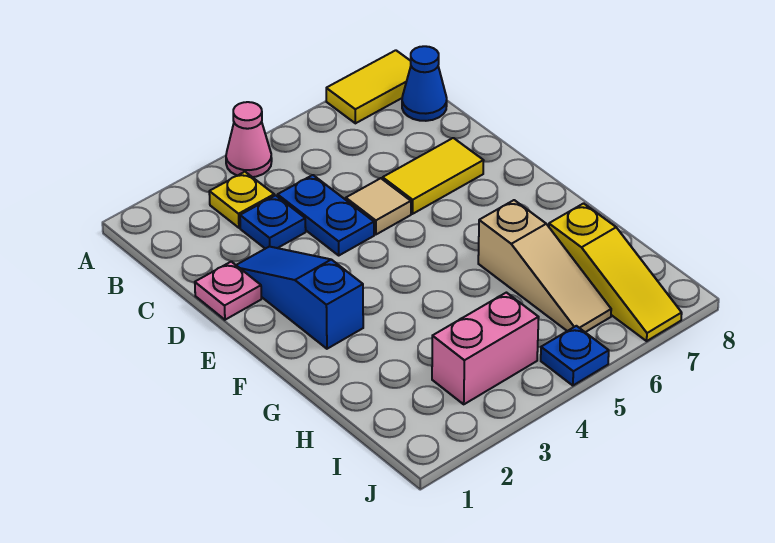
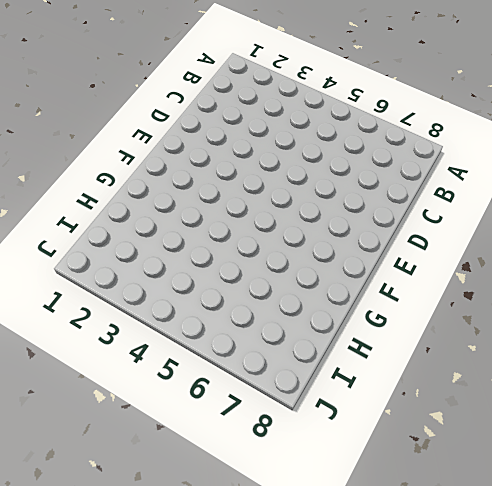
none -> pink 1x1 cone [226,102,272,177]
none -> yellow 1x2 tile [326,50,411,123]
none -> yellow 1x1 plate [209,172,274,228]

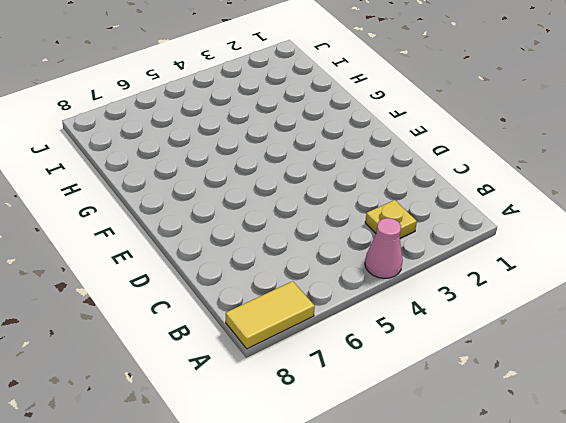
none -> blue 1x1 cone [402,46,447,121]
none -> blue 1x1 plate [240,195,306,249]
none -> blue 1x2 plate [278,175,374,255]

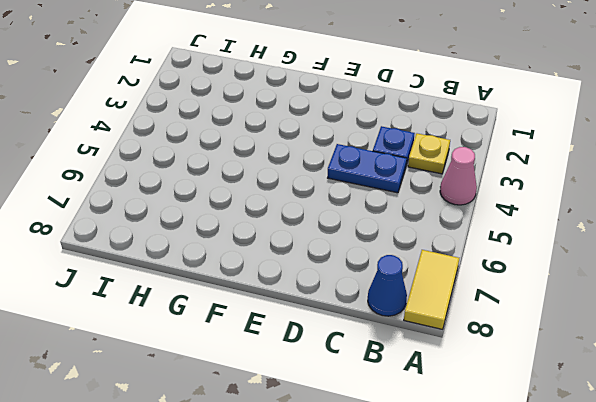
none -> pink 1x1 plate [195,262,261,320]
none -> blue 1x3 slope [236,246,363,349]
none -> tan 1x1 tile [346,178,411,235]

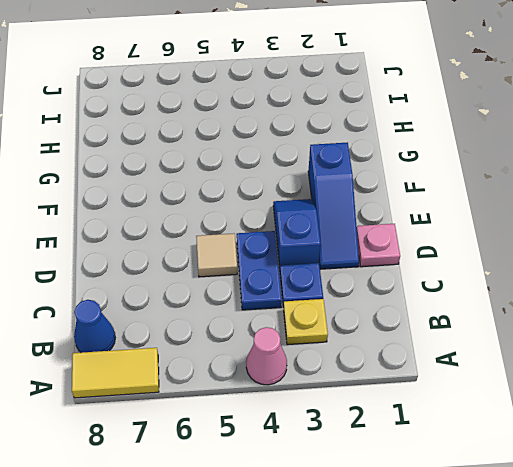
blue 1x2 slope [273,199,321,268] -> none
none -> yellow 1x2 tile [383,138,484,214]
none -> tan 1x3 slope [478,200,611,332]
none -> yellow 1x3 slope [549,203,682,341]

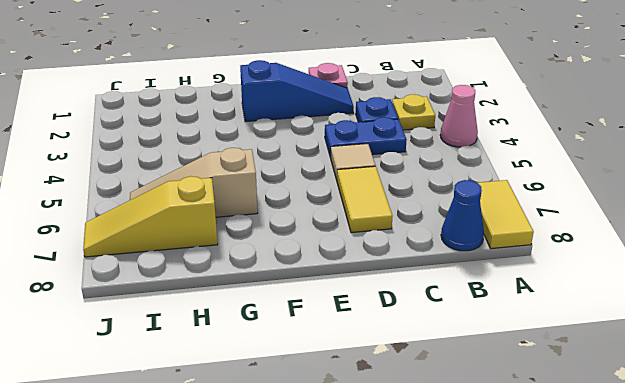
none -> pink 1x2 brick [432,293,539,404]
none -> blue 1x1 plate [541,326,609,386]

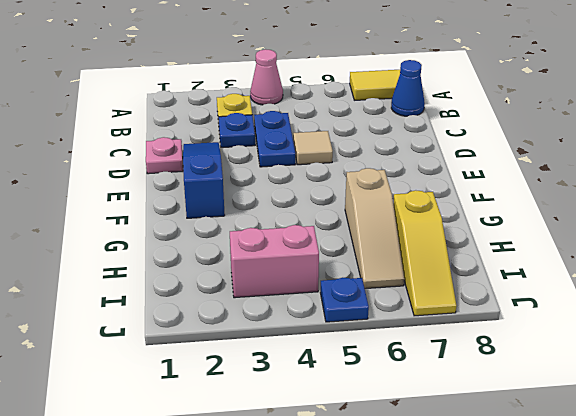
none -> yellow 1x2 tile [383,138,484,214]

